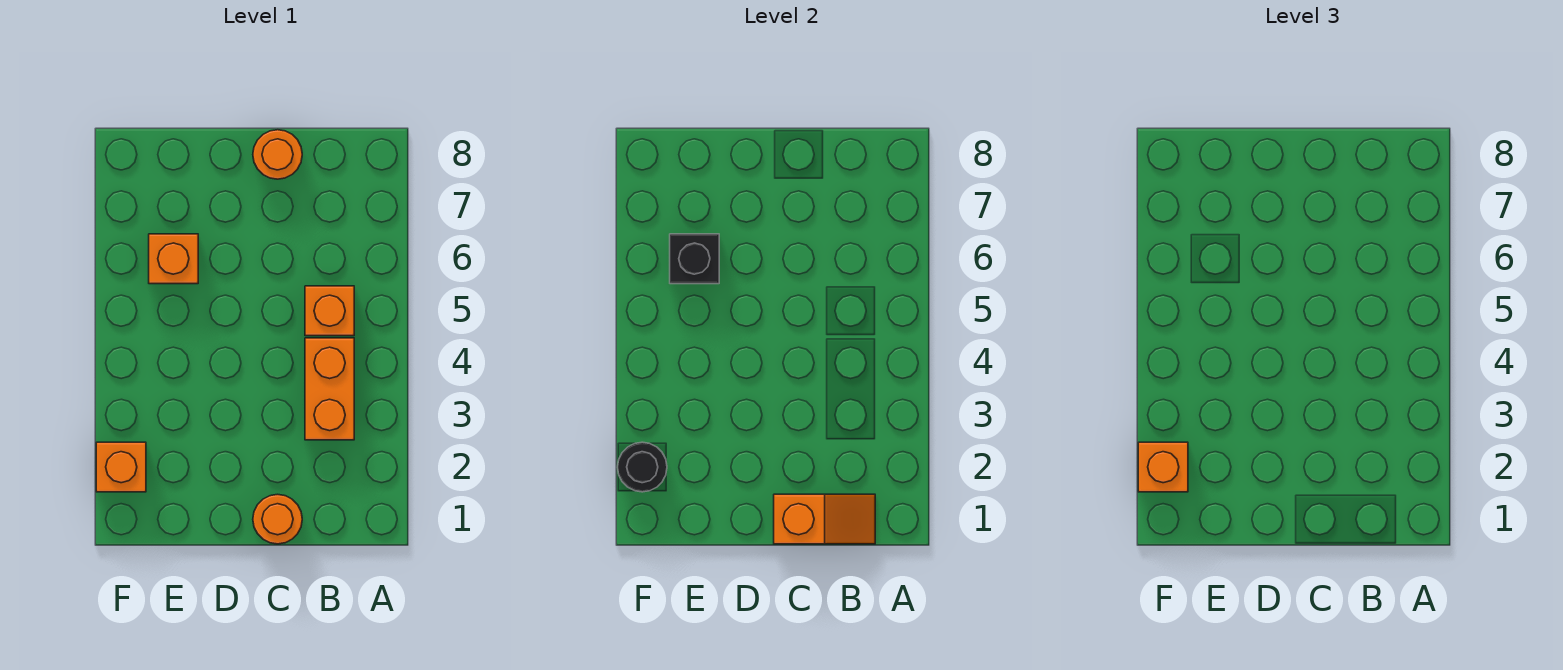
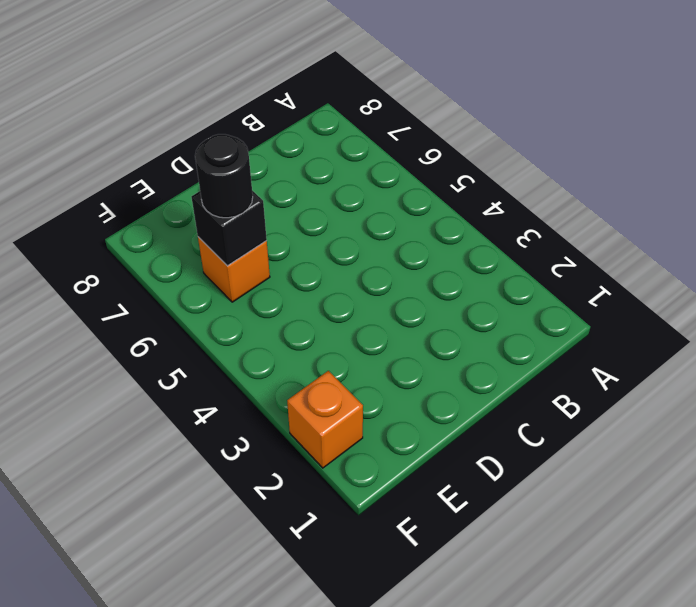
black 1x1 round brick [195,134,253,218] -> black 1x1 round brick moved to [618,442,667,492]
none -> orange 1x2 brick [305,338,354,440]
none -> orange 1x1 brick [305,286,354,336]

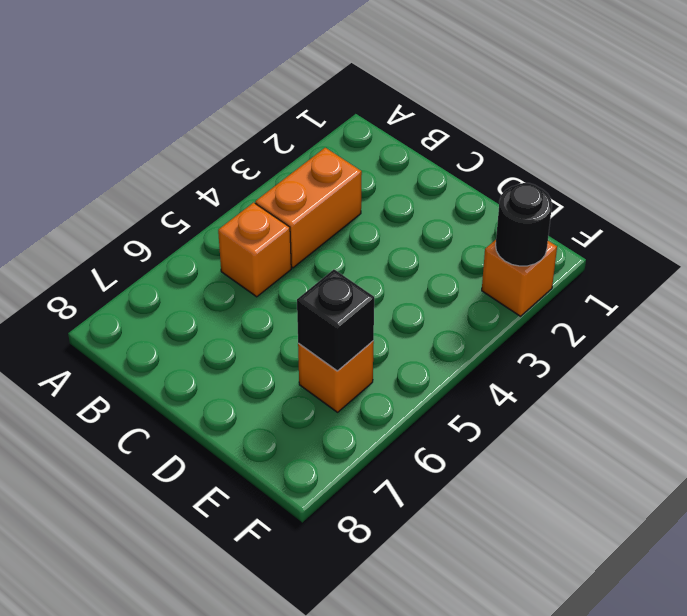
none -> orange 1x1 round brick [253,494,302,544]
none -> orange 1x1 round brick [253,130,302,179]

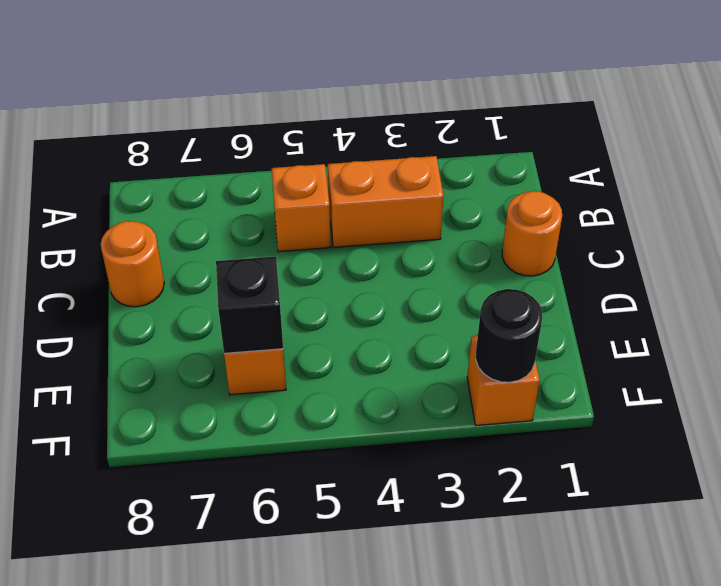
none -> orange 1x2 slope [774,494,875,544]
none -> orange 1x1 brick [1138,442,1188,492]

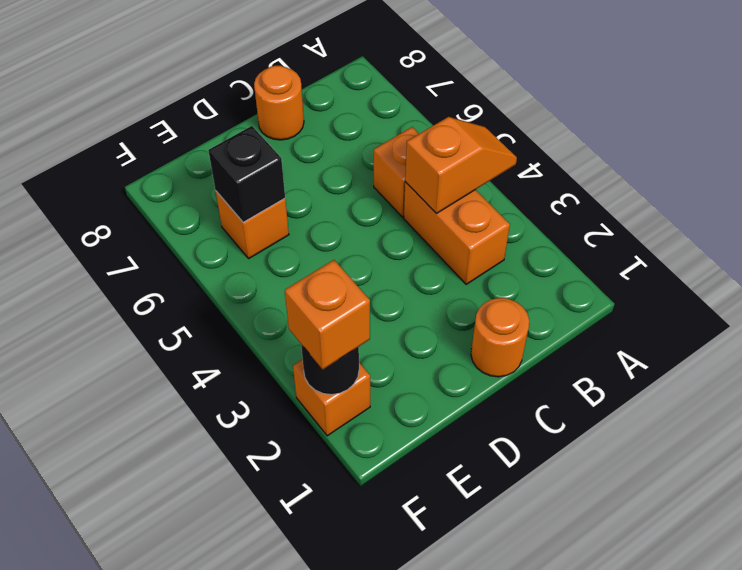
orange 1x2 slope [405,117,517,214] -> orange 1x2 slope moved to [774,494,875,544]

